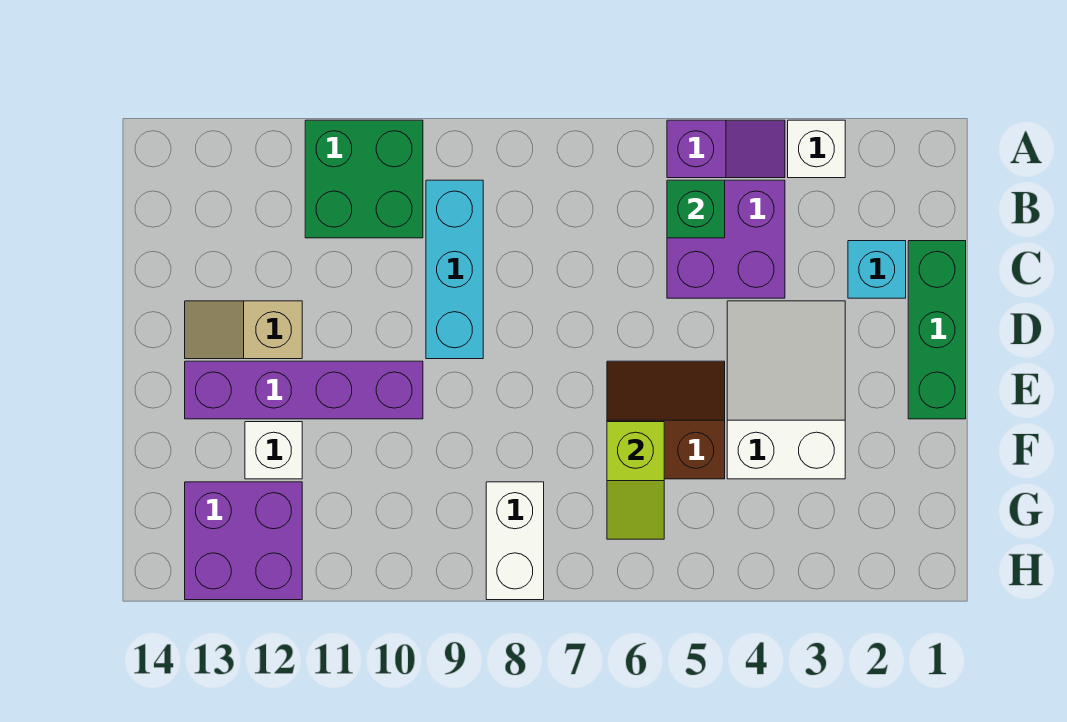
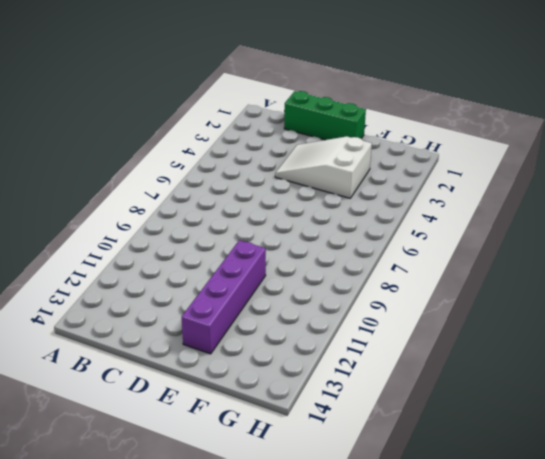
none -> white 1x1 brick [788,120,845,178]
none -> purple 1x2 slope [667,120,785,178]
none -> green 2x2 brick [305,120,423,238]

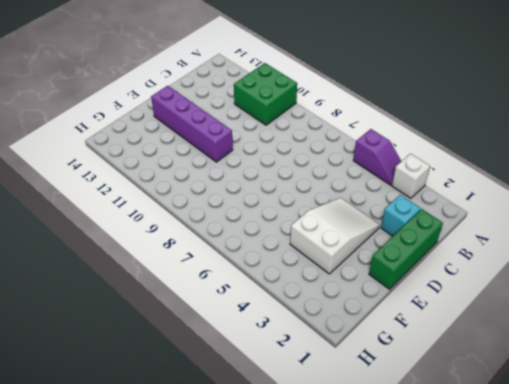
none -> purple 2x2 brick [667,180,785,298]
none -> cyan 1x3 brick [426,180,483,359]
none -> tan 1x2 slope [185,301,302,359]

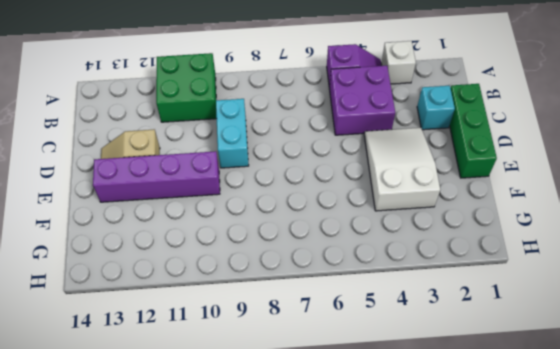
cyan 1x2 brick [216,99,249,168] -> cyan 1x3 brick [426,180,483,359]
none -> brown 2x2 slope [607,361,725,479]
none -> white 1x1 brick [245,422,302,479]
none -> white 1x2 brick [486,482,544,600]

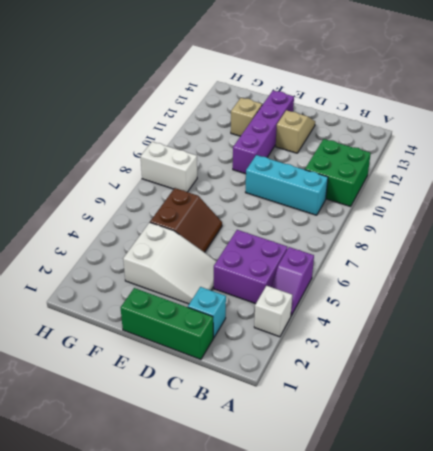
tan 1x1 brick [231,98,262,136] -> white 1x1 brick [245,422,302,479]
none -> purple 2x2 brick [185,482,302,600]
none -> green 1x1 brick [667,180,725,238]
none -> lime 1x2 slope [607,422,664,539]

